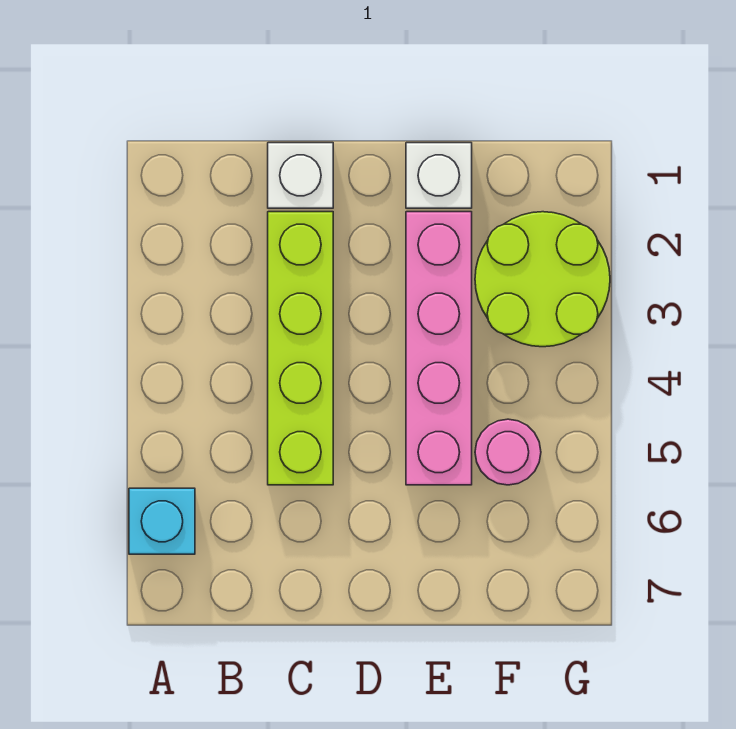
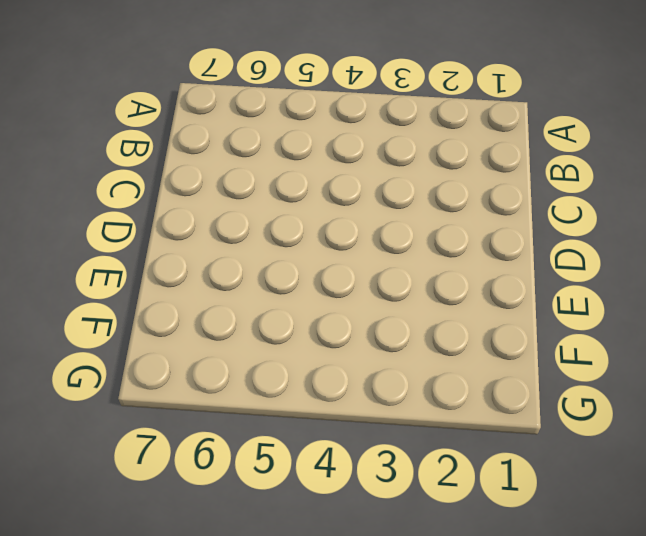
none -> cyan 1x1 brick [129,488,195,554]
none -> white 1x1 brick [268,143,333,208]

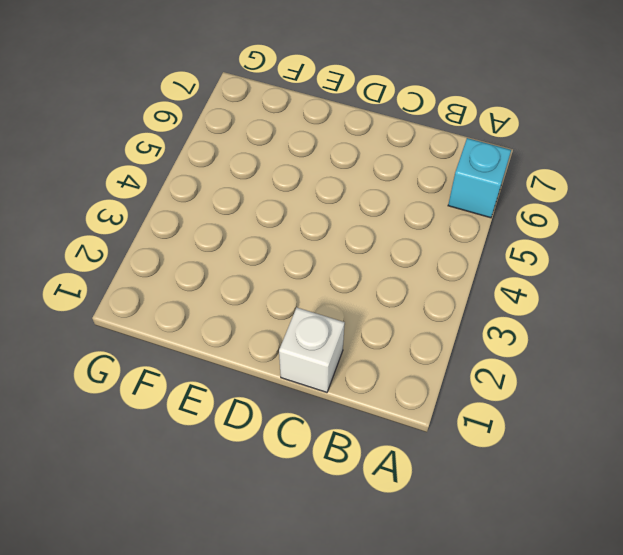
none -> lime 1x4 brick [268,212,333,485]
none -> white 1x1 brick [406,143,472,208]

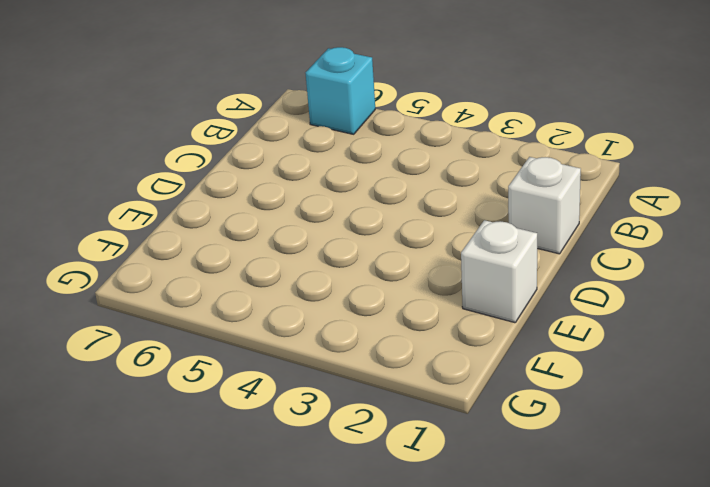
none -> lime 1x4 brick [268,212,333,485]
none -> pink 1x4 brick [406,212,472,485]

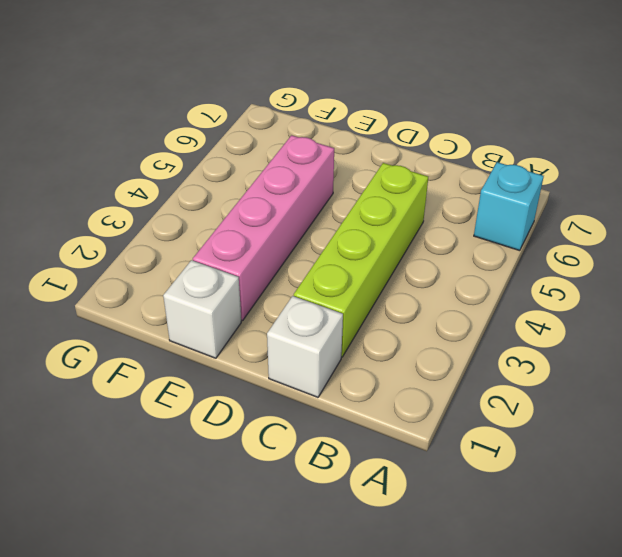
none -> lime 2x2 round brick [475,212,610,347]
none -> pink 1x1 round brick [475,419,541,485]

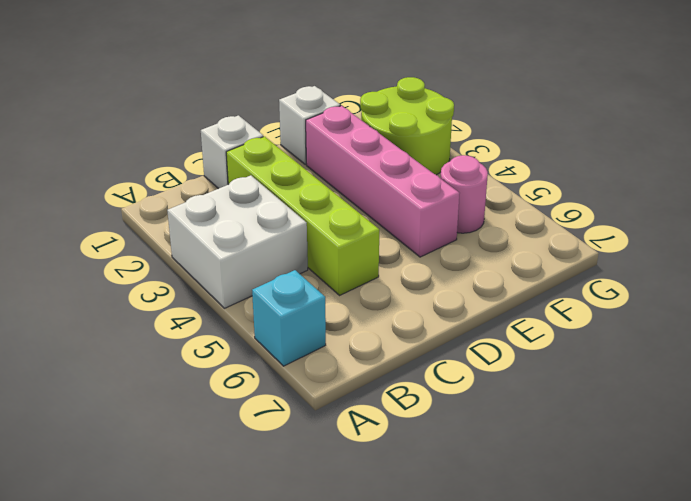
white 2x2 brick [167,175,308,308] -> none

